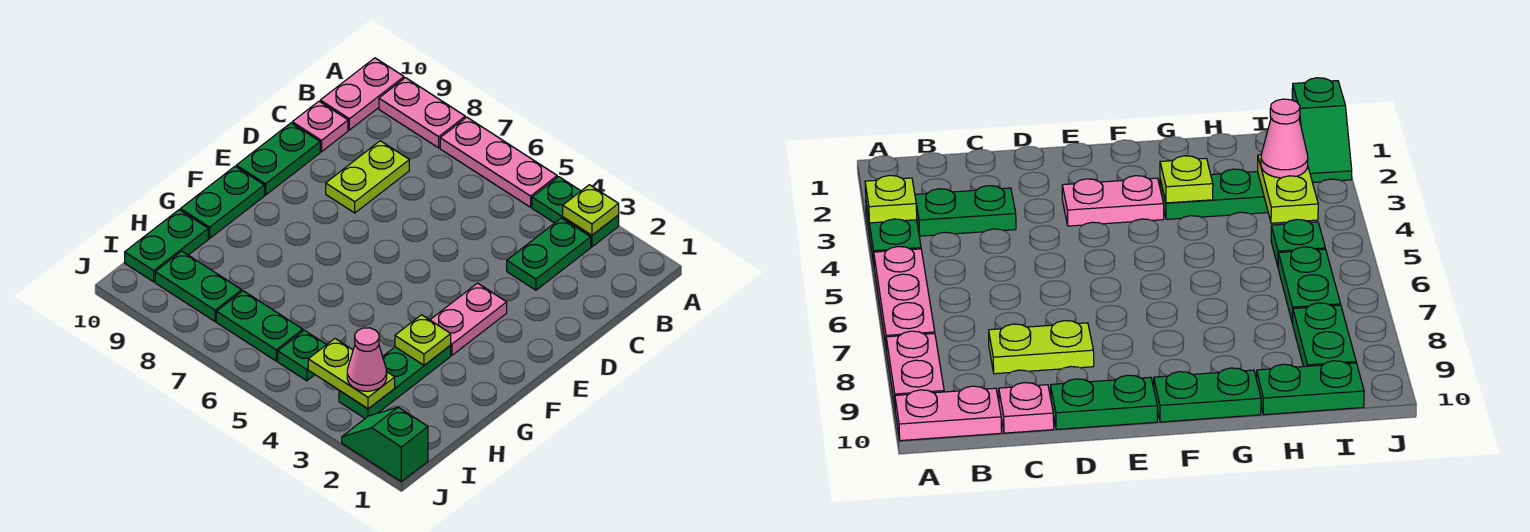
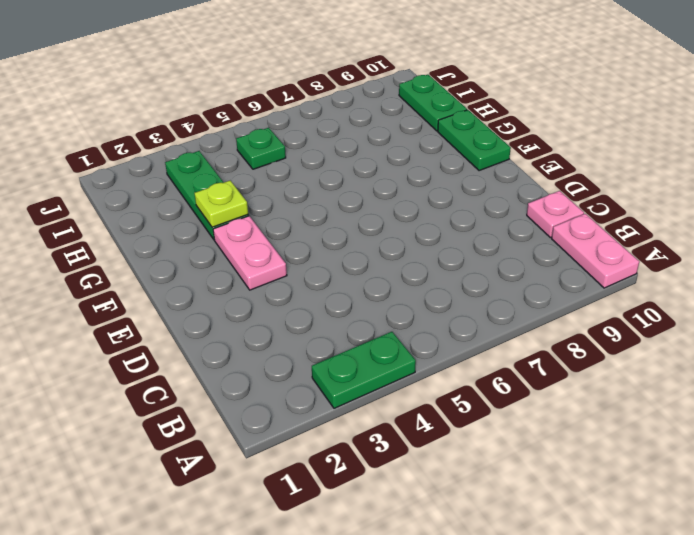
none -> pink 1x3 plate [440,117,557,207]
none -> pink 1x2 plate [379,78,465,148]
none -> green 1x2 plate [507,218,591,290]

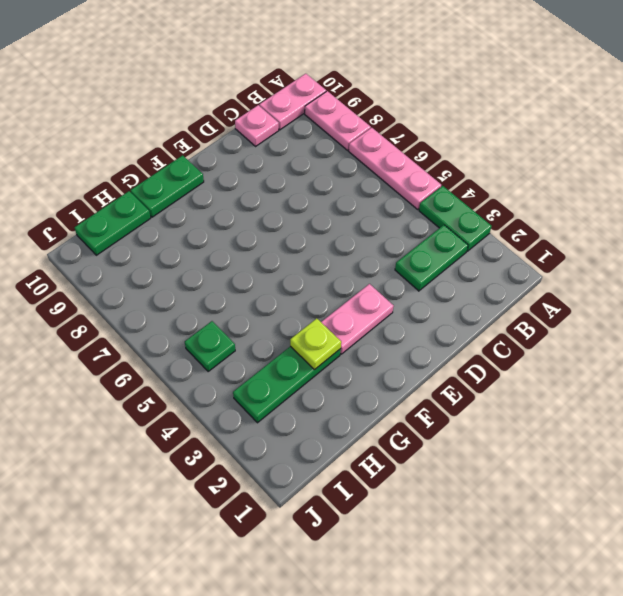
none -> lime 1x2 plate [326,141,409,213]
none -> green 1x2 plate [236,123,320,195]
none -> green 1x2 plate [216,291,303,361]

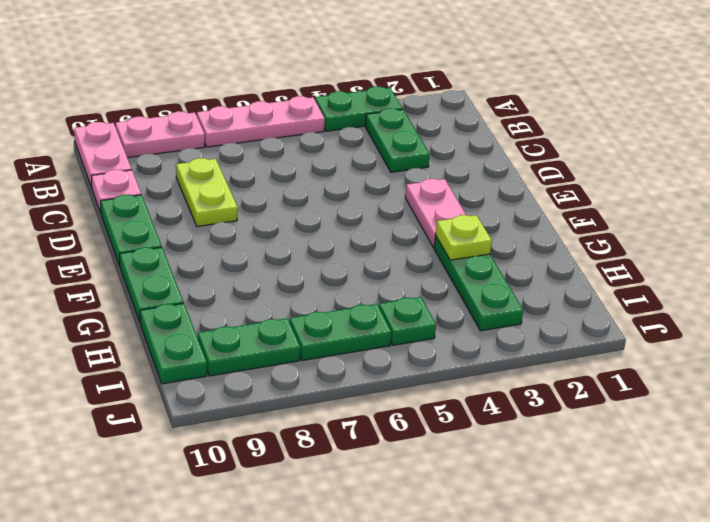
none -> green 1x2 slope [342,407,428,482]
none -> lime 1x1 plate [563,185,619,235]
none -> lime 1x2 plate [308,339,395,409]

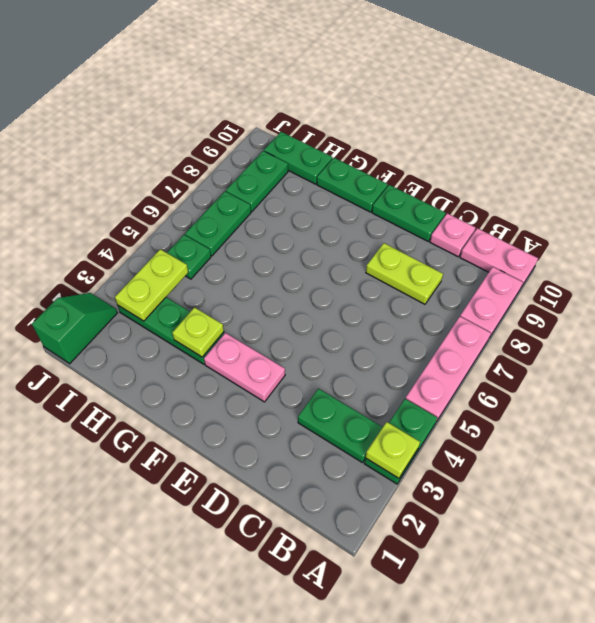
none -> pink 1x1 cone [347,328,387,391]

